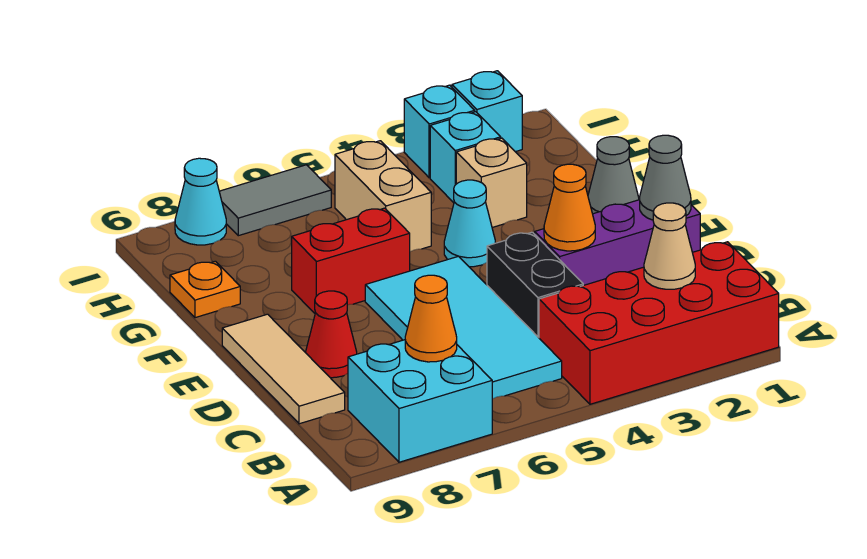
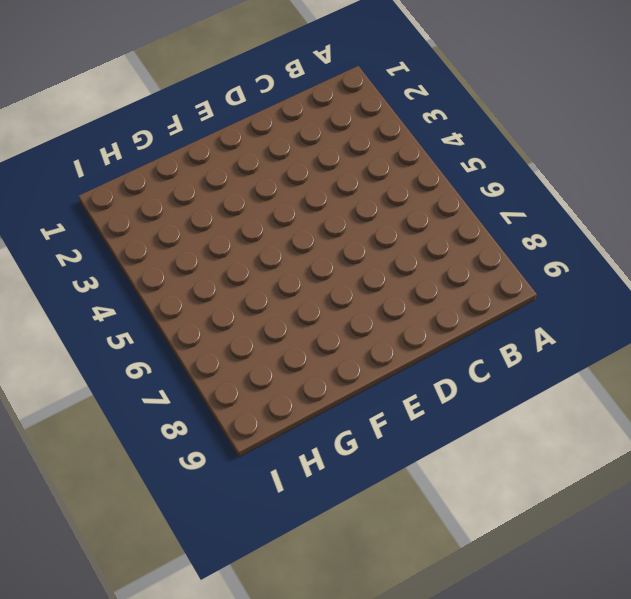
none -> red 2x4 brick [539,242,779,404]
none -> cyan 2x2 brick [348,340,492,462]
none -> cyan 2x4 tile [365,256,562,399]

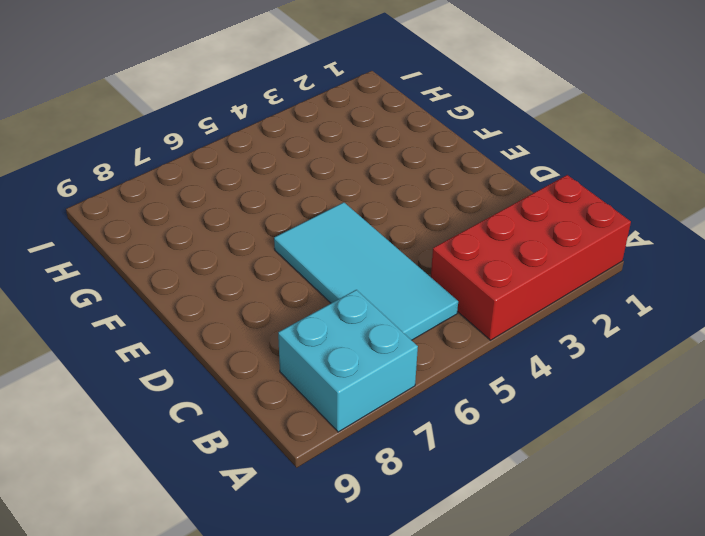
none -> black 1x2 brick [487,232,583,338]
none -> tan 1x3 tile [222,314,345,424]
none -> purple 1x3 brick [535,200,700,285]

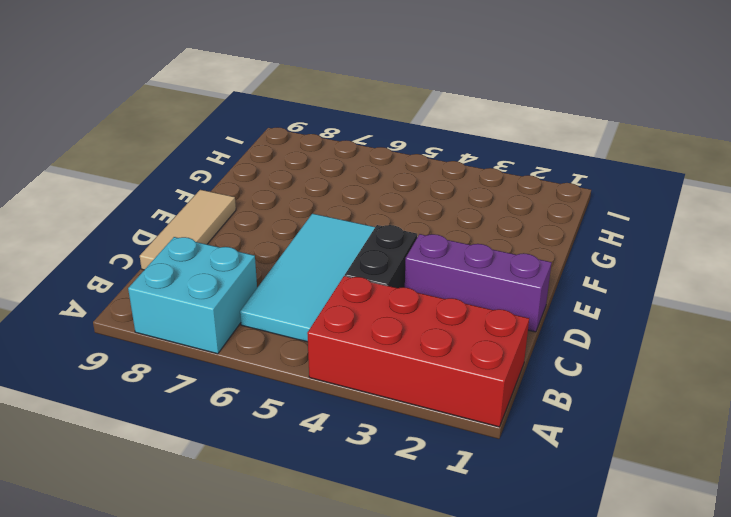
none -> red 1x1 cone [305,291,357,378]
none -> grey 1x1 cone [588,137,639,214]
none -> cyan 1x1 cone [444,180,495,267]

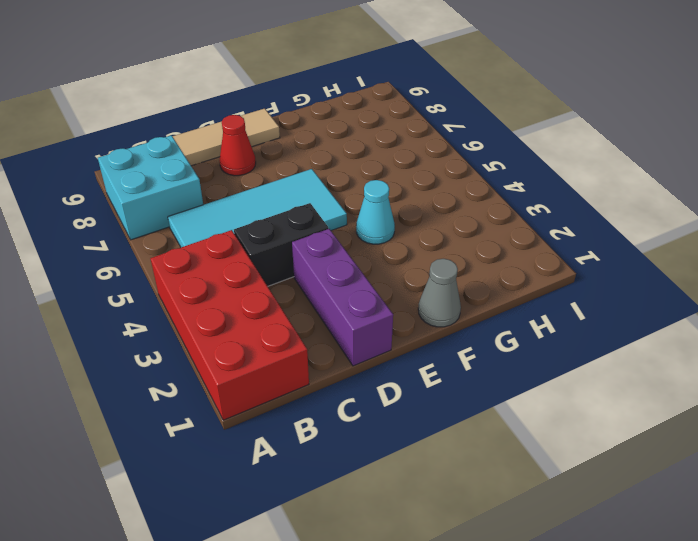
none -> red 1x2 brick [292,208,410,313]
none -> tan 1x1 brick [456,138,527,227]
none -> tan 1x2 brick [335,141,431,252]

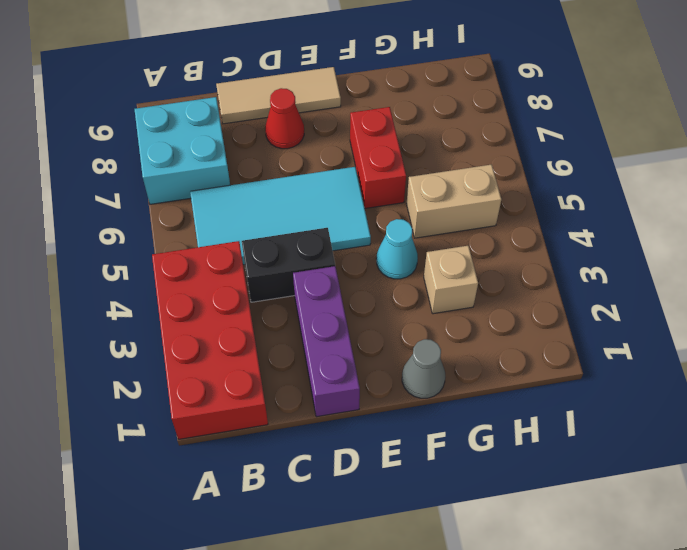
none -> orange 1x1 plate [170,261,240,318]
none -> cyan 1x1 brick [430,112,501,203]
none -> cyan 1x1 brick [452,71,522,152]

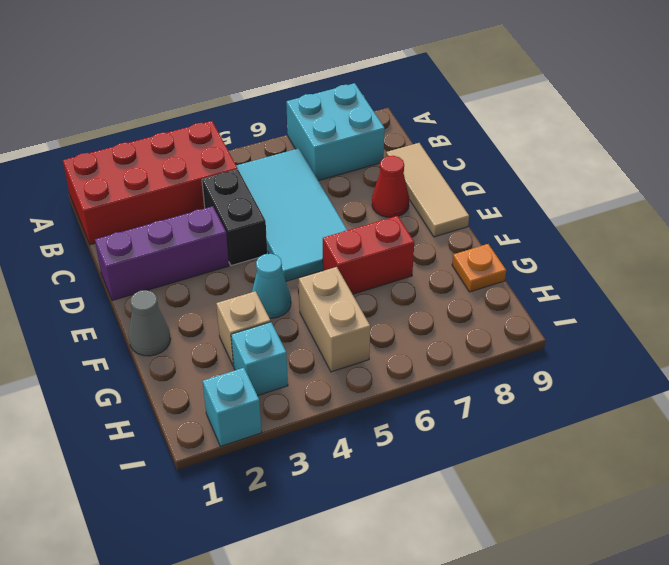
none -> cyan 1x1 brick [404,85,475,178]
none -> grey 1x2 tile [219,165,331,236]
none -> cyan 1x1 cone [175,158,226,245]

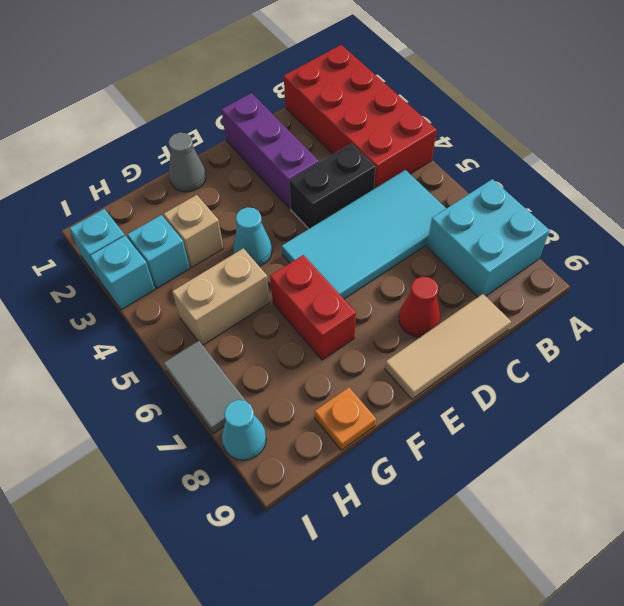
none -> tan 1x1 cone [644,203,695,289]
none -> orange 1x1 cone [405,275,457,362]
none -> grey 1x1 cone [640,135,691,220]

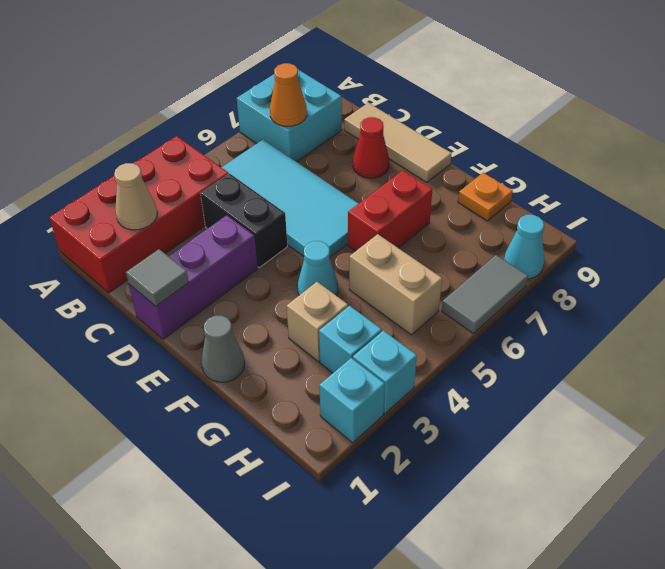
grey 1x1 tile [126,249,189,306] -> grey 1x1 cone [640,135,691,220]
none -> orange 1x1 cone [544,164,595,251]

